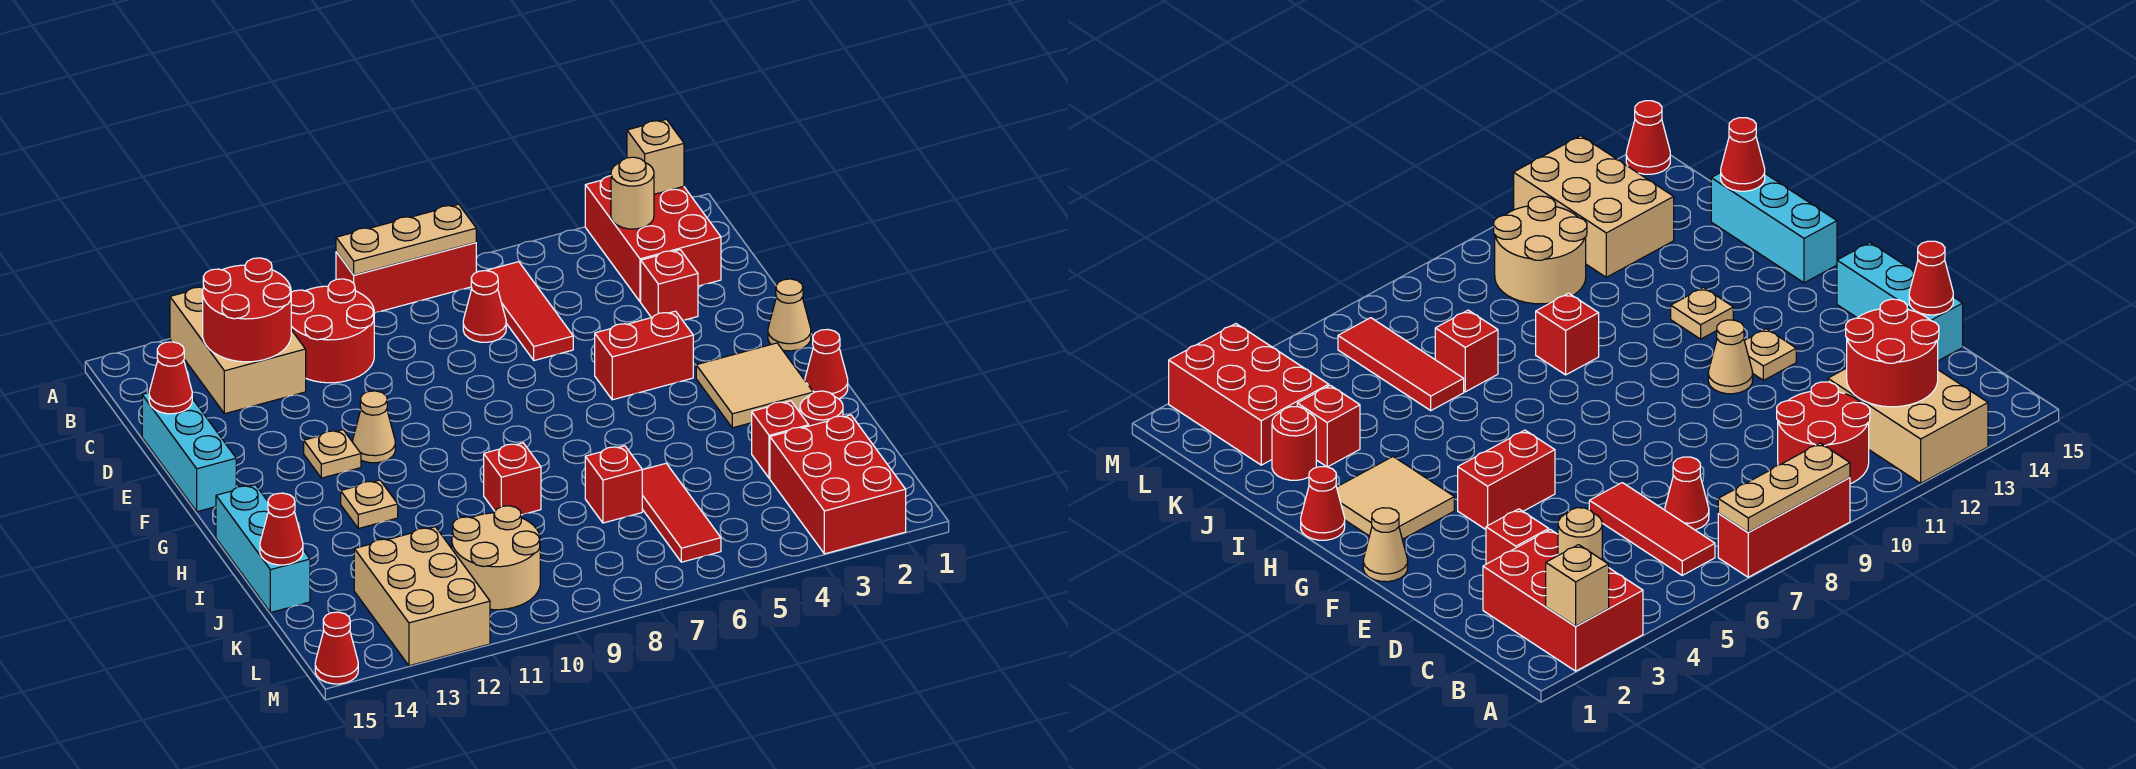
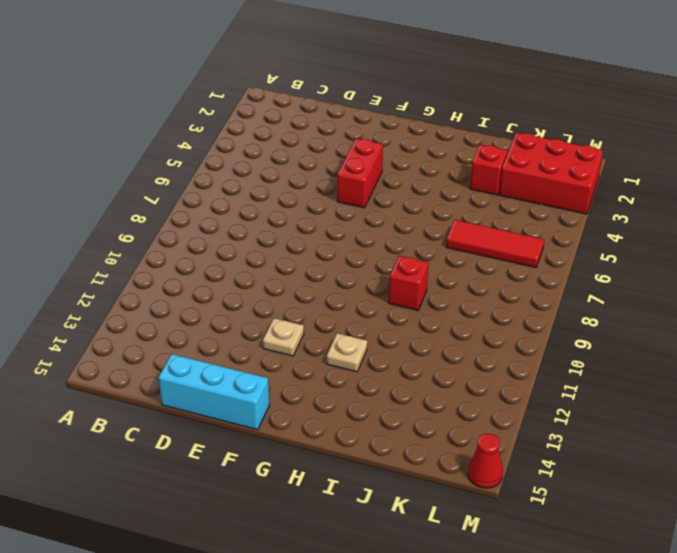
none -> red 2x3 brick [585,176,721,302]
none -> red 1x3 brick [336,242,476,313]
none -> tan 2x3 brick [170,287,306,414]
none -> red 1x3 tile [486,262,573,360]

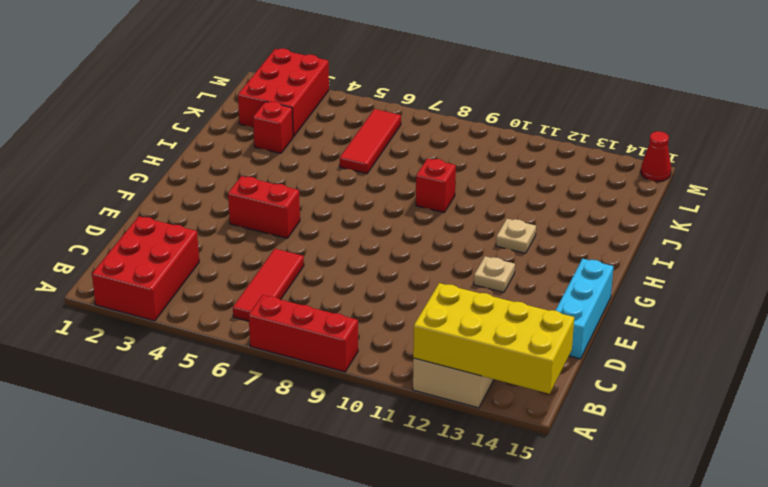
yellow 2x4 brick [413,283,574,394] -> red 2x2 round brick [203,258,291,362]
none -> red 2x2 round brick [291,279,374,383]
none -> red 1x1 cone [463,271,506,342]
none -> red 1x1 brick [641,250,698,320]
none -> tan 1x1 cone [768,279,811,351]

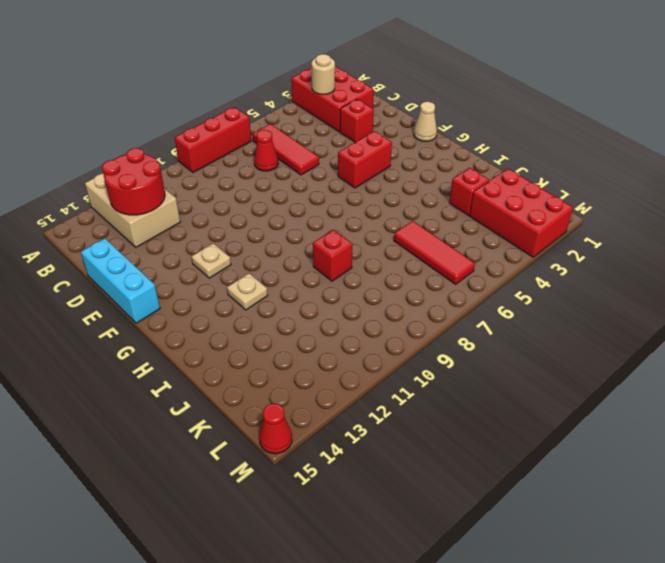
none -> red 2x2 round brick [291,279,374,383]
none -> tan 1x1 cone [353,391,395,463]
none -> tan 2x2 tile [696,343,813,428]
none -> red 1x1 cone [805,329,848,399]

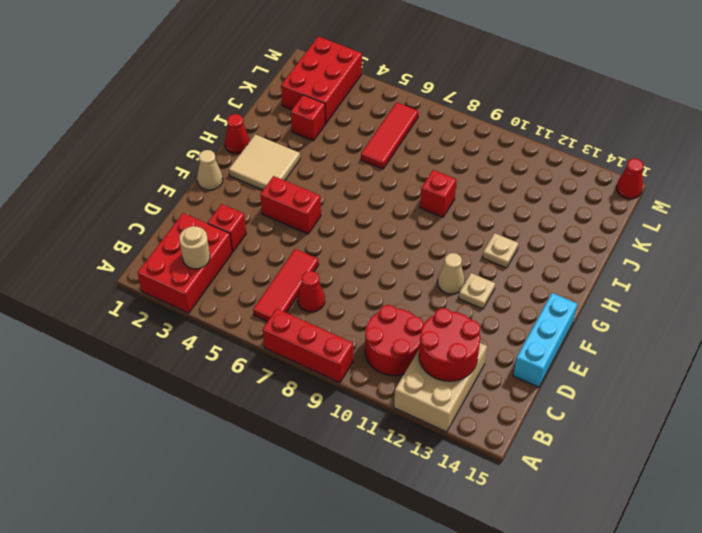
none -> cyan 1x3 brick [216,485,310,613]
none -> red 1x1 round brick [800,391,843,426]
none -> red 1x1 brick [585,446,642,523]
none -> tan 2x2 round brick [452,506,540,610]

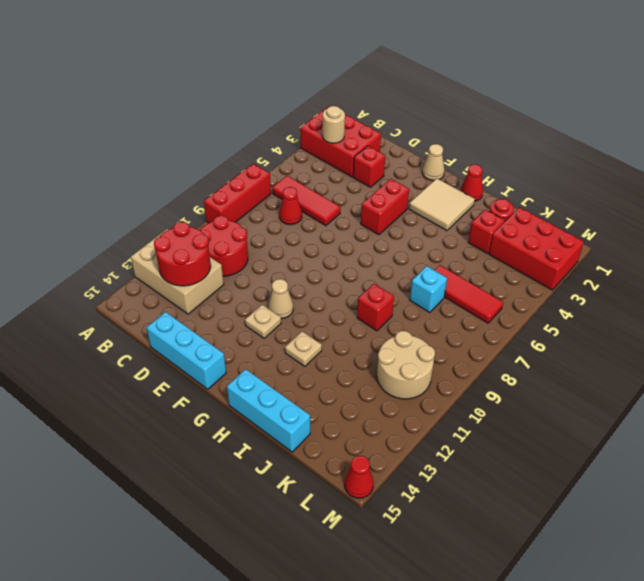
cyan 1x1 brick [410,266,447,313] -> red 1x1 brick [585,446,642,523]
none -> tan 2x3 brick [354,527,490,666]
none -> tan 1x1 brick [627,119,684,194]
none -> tan 1x3 plate [336,204,476,275]
none -> red 1x1 cone [149,342,192,414]

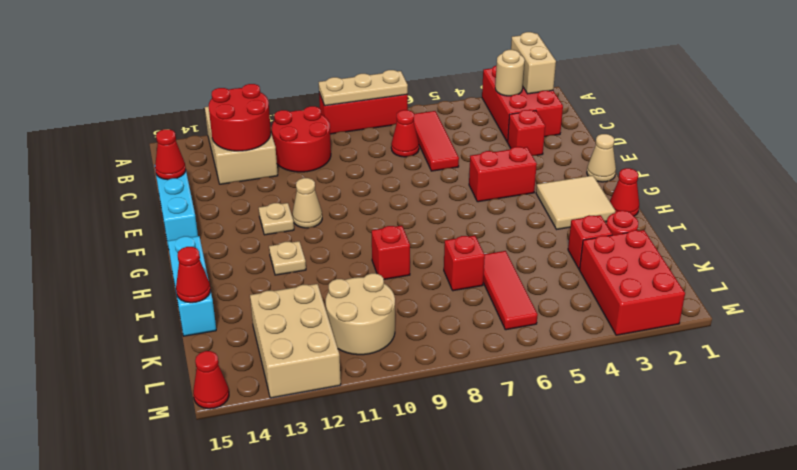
tan 1x2 brick [511,32,556,94] -> tan 1x1 brick [627,119,684,194]

